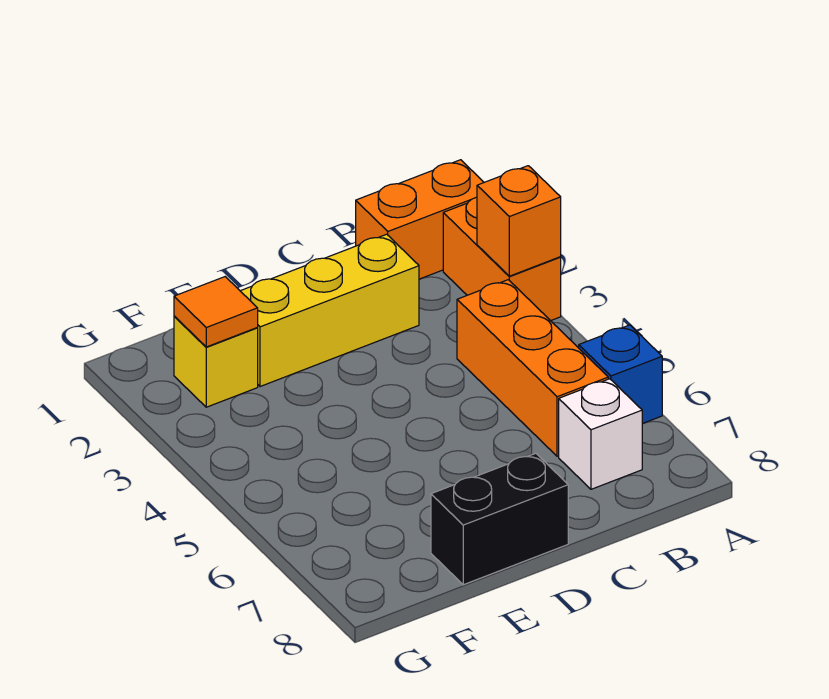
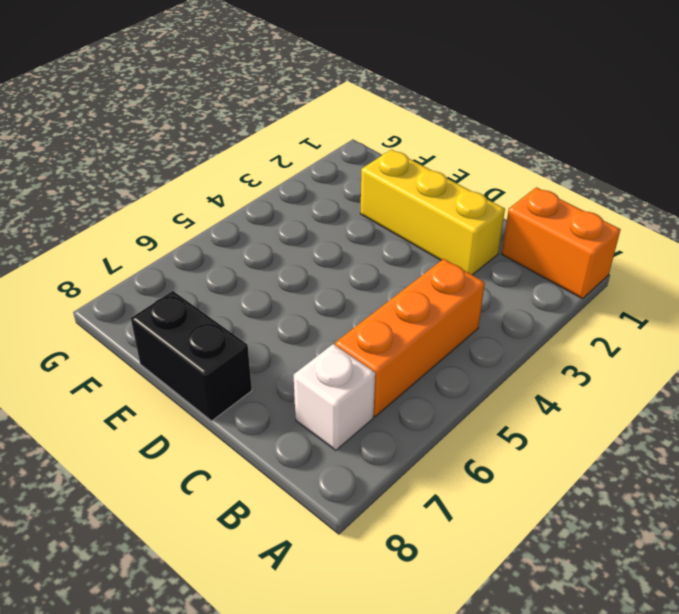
none -> orange 1x2 brick [443,197,561,321]
none -> blue 1x1 brick [579,325,662,424]

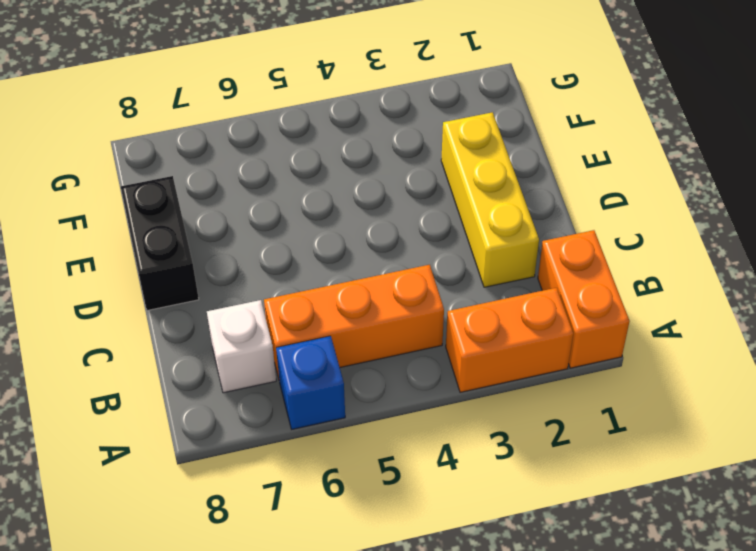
none -> yellow 1x1 brick [174,316,258,407]
none -> orange 1x1 brick [477,166,561,276]

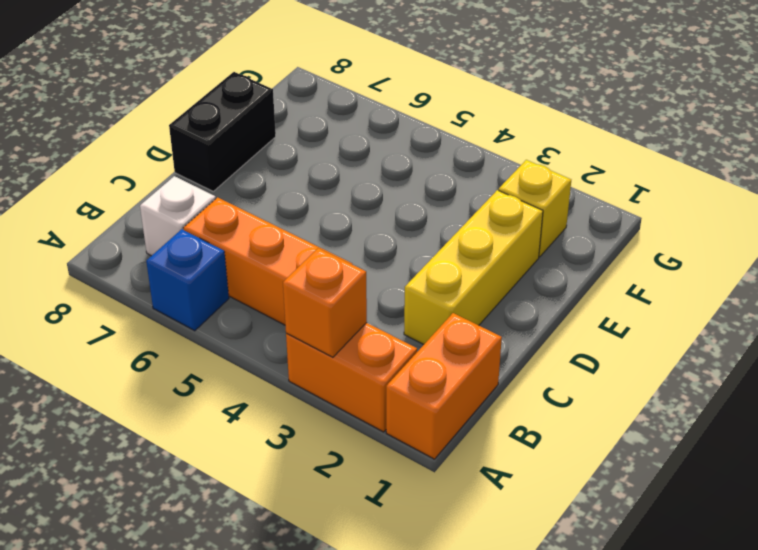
none -> orange 1x1 tile [174,277,258,347]

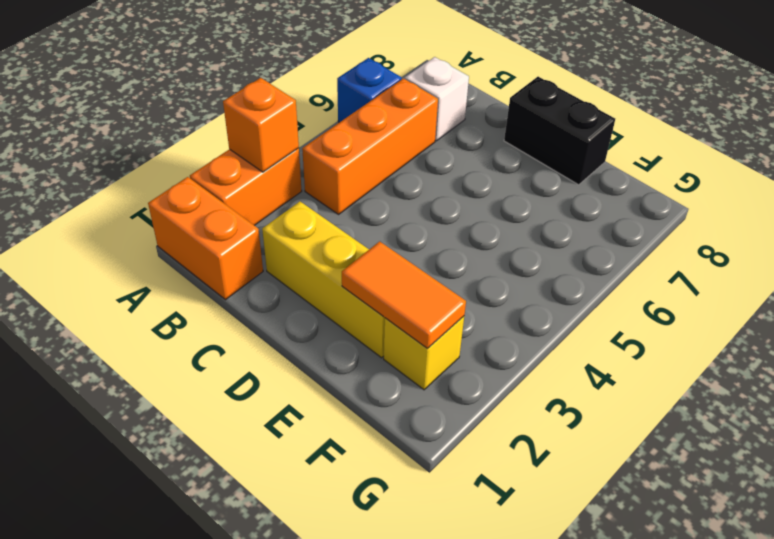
orange 1x2 tile [342,241,466,348] -> orange 1x1 tile [174,277,258,347]

